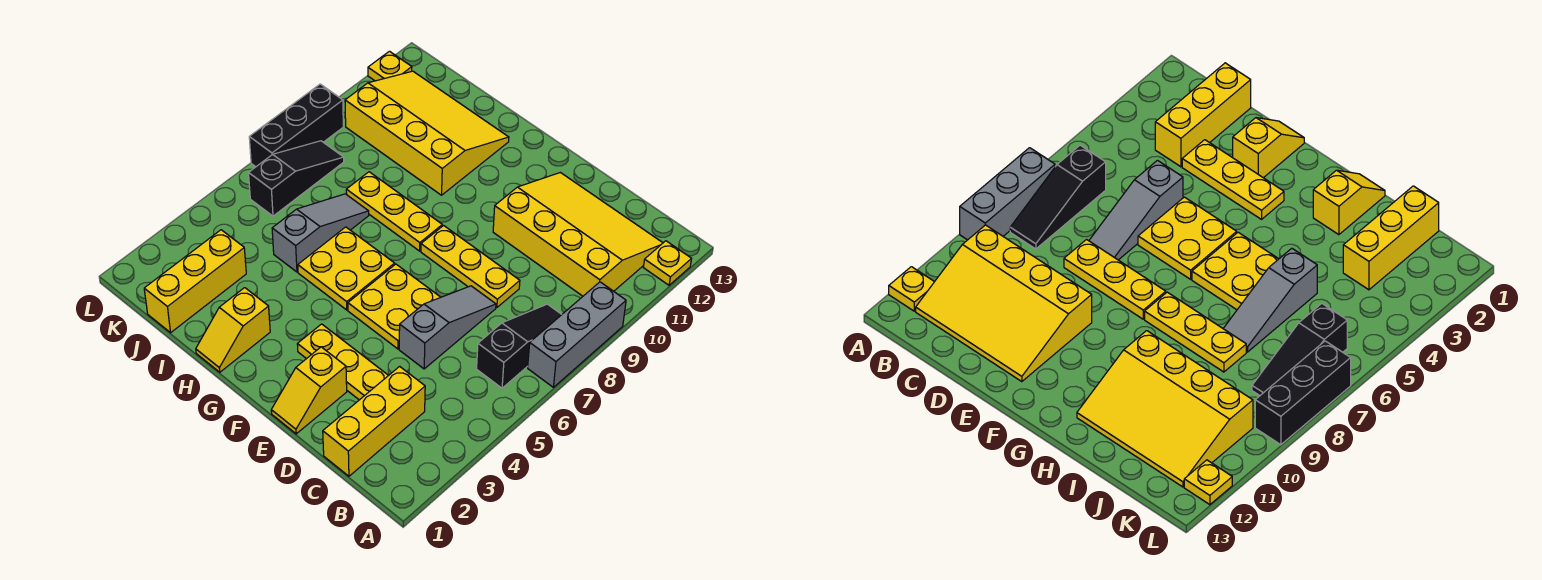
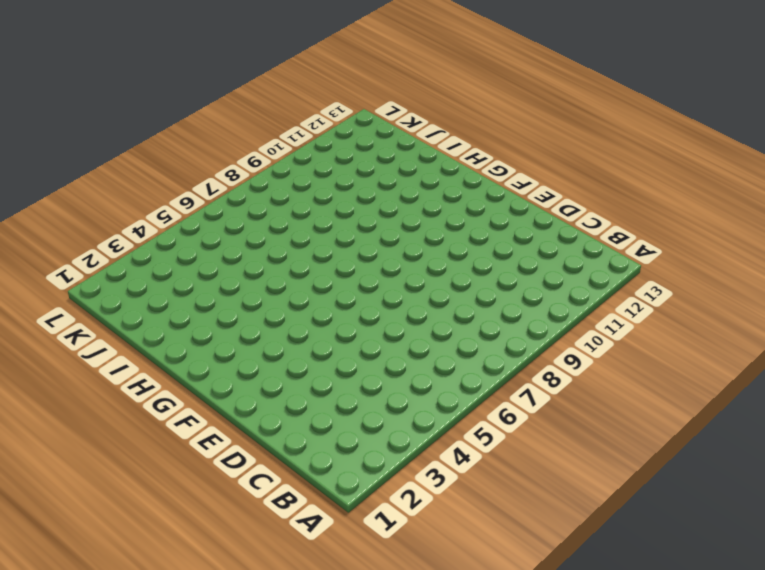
none -> grey 1x3 brick [528,282,626,387]
none -> yellow 1x1 plate [643,241,691,285]
none -> black 1x3 slope [477,304,562,388]

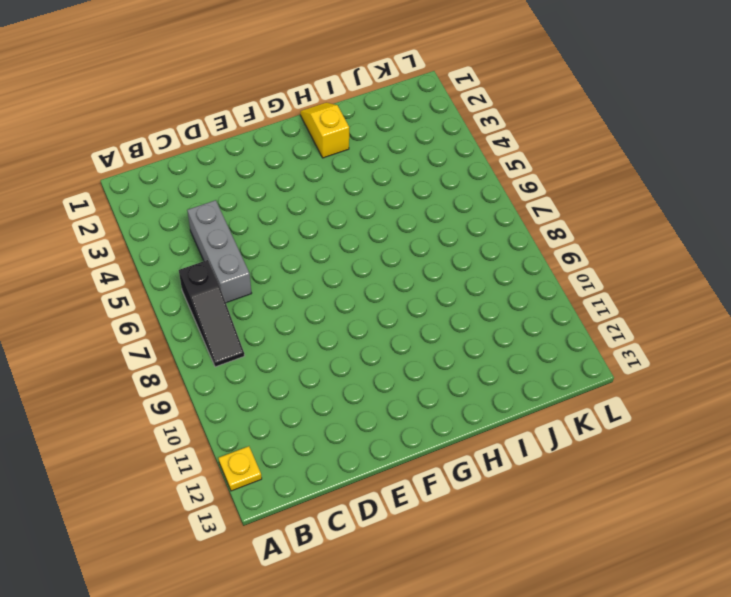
grey 1x3 brick [187,200,252,303] -> grey 1x3 brick moved to [528,282,626,387]
none -> yellow 3x4 slope [493,173,663,296]
none -> yellow 1x3 brick [323,366,425,476]
none -> yellow 1x3 plate [297,324,389,400]

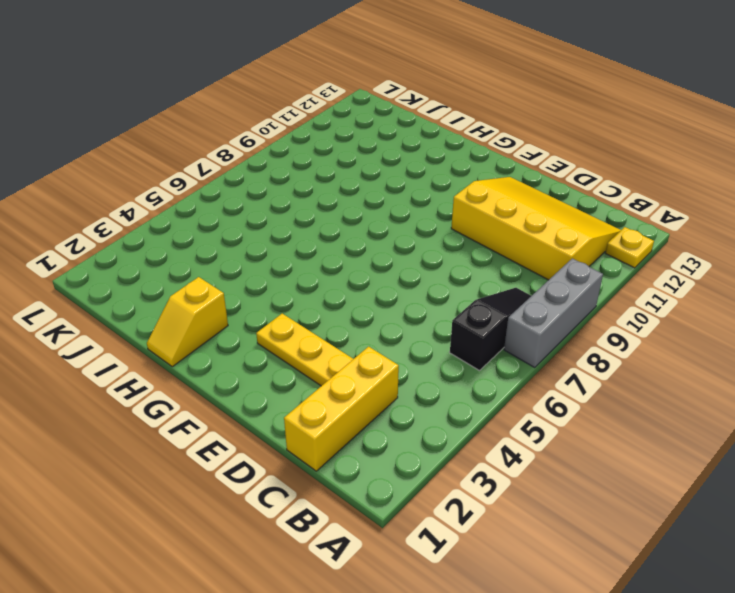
none -> grey 1x3 slope [399,286,496,369]
none -> yellow 1x3 plate [421,226,520,308]
none -> yellow 1x2 slope [271,347,347,434]

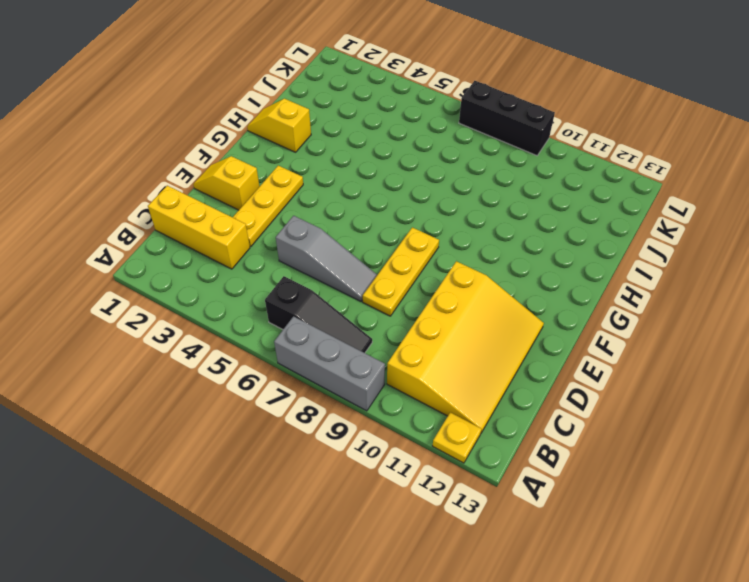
none -> yellow 2x2 plate [348,264,441,349]
none -> yellow 2x2 plate [298,227,395,310]
none -> yellow 1x3 plate [346,172,442,251]

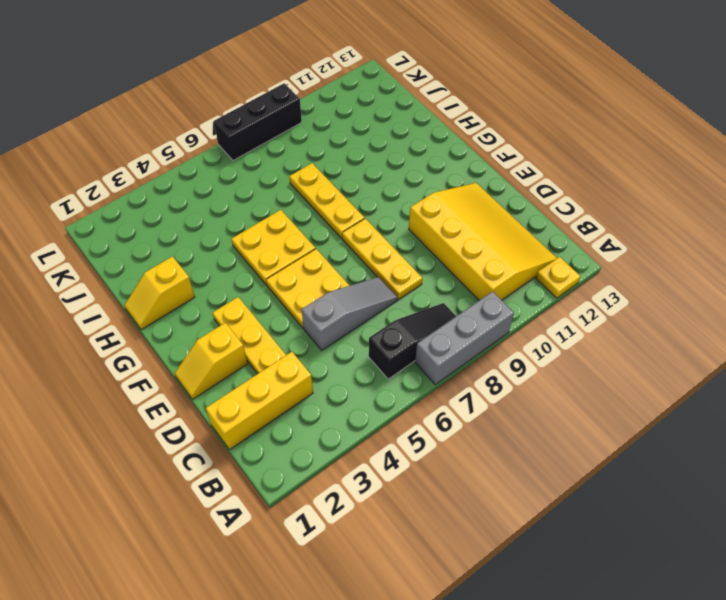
none -> yellow 3x4 slope [345,71,509,195]
none -> grey 1x3 slope [272,194,369,272]
none -> yellow 1x3 brick [144,230,246,333]

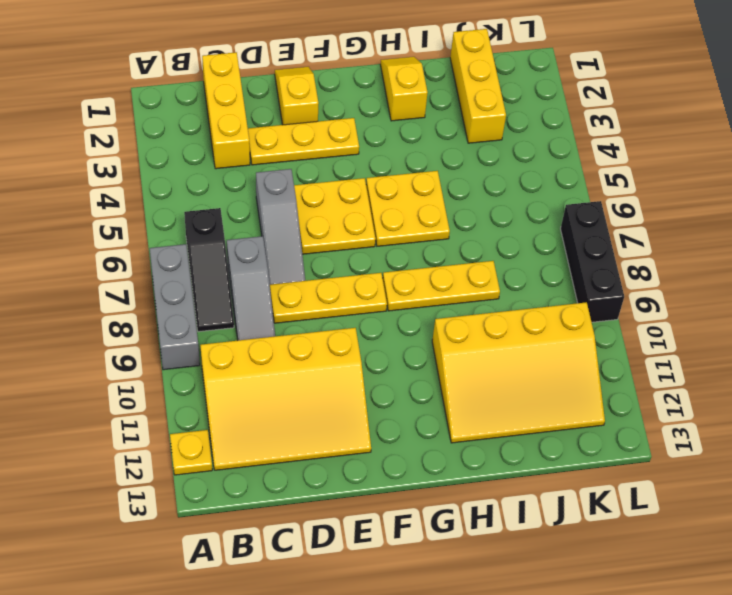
grey 1x3 slope [227,236,275,340] -> grey 1x3 slope moved to [272,194,369,272]
none -> black 1x3 slope [249,141,344,216]
none -> yellow 1x1 plate [368,51,412,81]

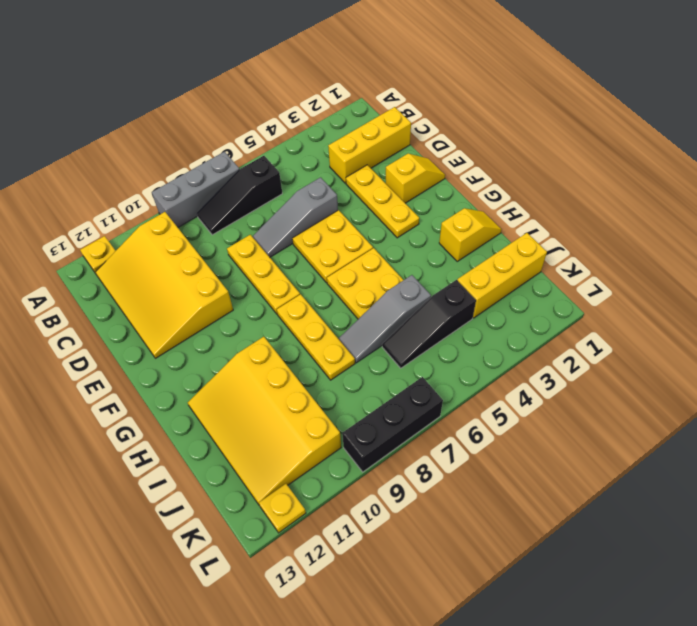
black 1x3 slope [382,280,476,368] -> black 1x3 slope moved to [249,141,344,216]

